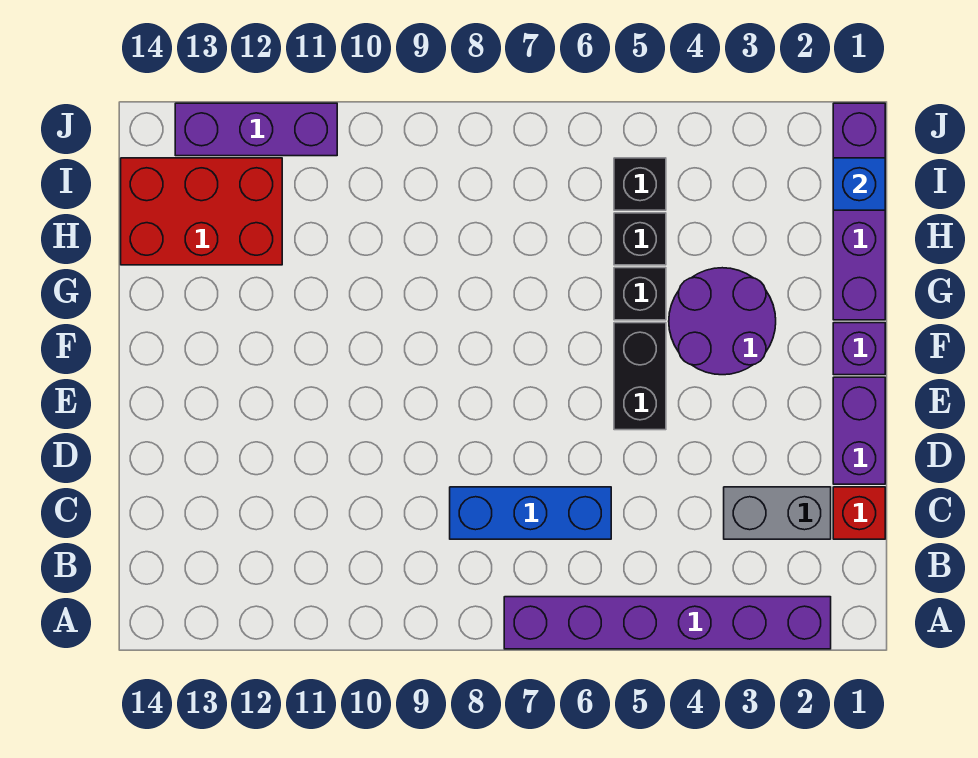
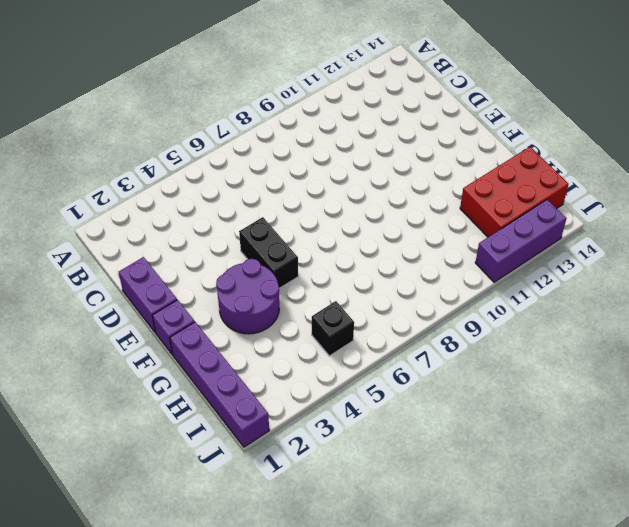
none -> purple 1x6 brick [504,597,831,649]
none -> red 1x1 brick [833,487,885,539]
none -> grey 1x2 brick [724,487,831,539]

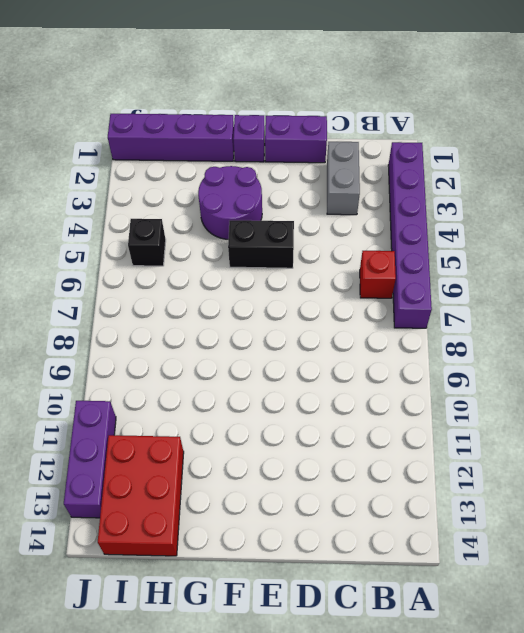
red 1x1 brick [360,251,396,298] -> red 1x1 brick moved to [833,487,885,539]
none -> blue 1x3 brick [450,487,611,539]
none -> black 1x1 brick [614,268,666,320]
none -> black 1x1 brick [614,213,666,265]

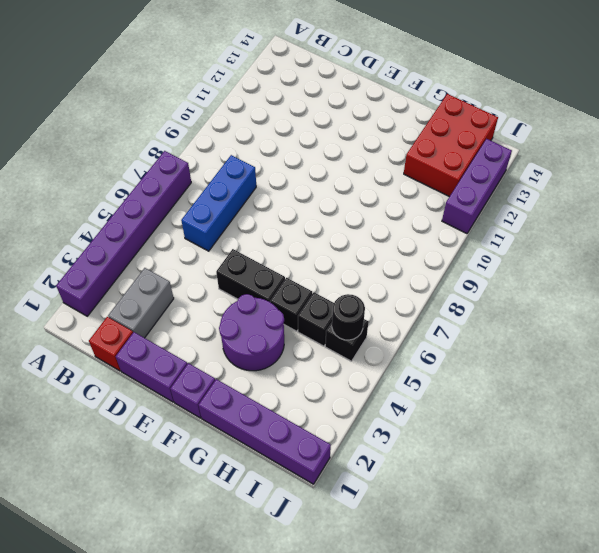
black 1x1 round brick [332,294,365,340] -> none
none -> blue 1x1 brick [833,158,885,210]

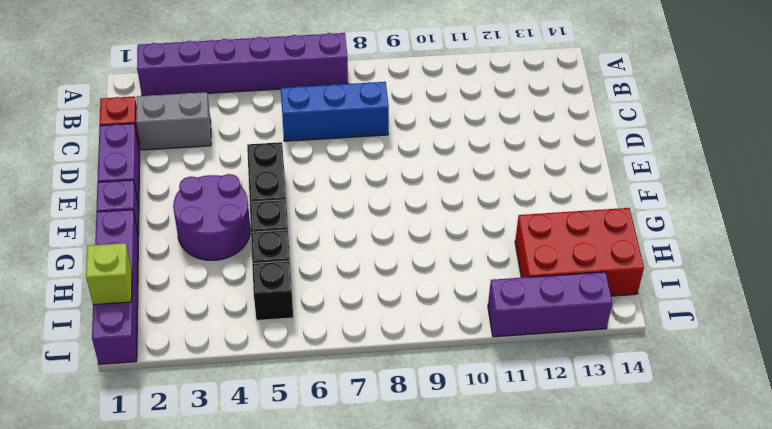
lime 1x1 brick [86,243,132,305] -> blue 1x1 brick [833,158,885,210]

